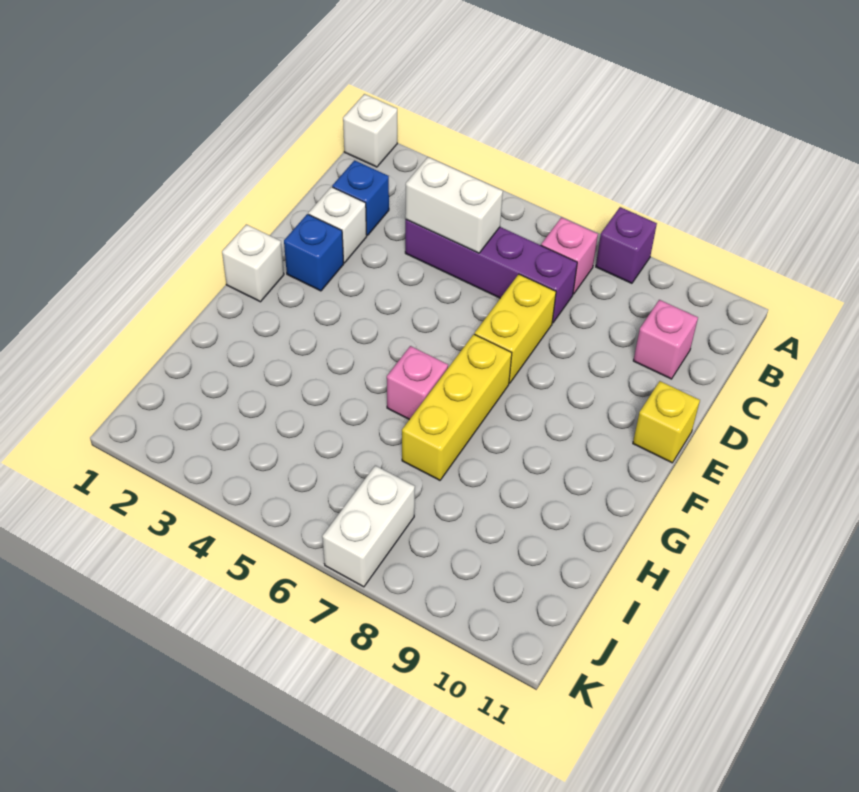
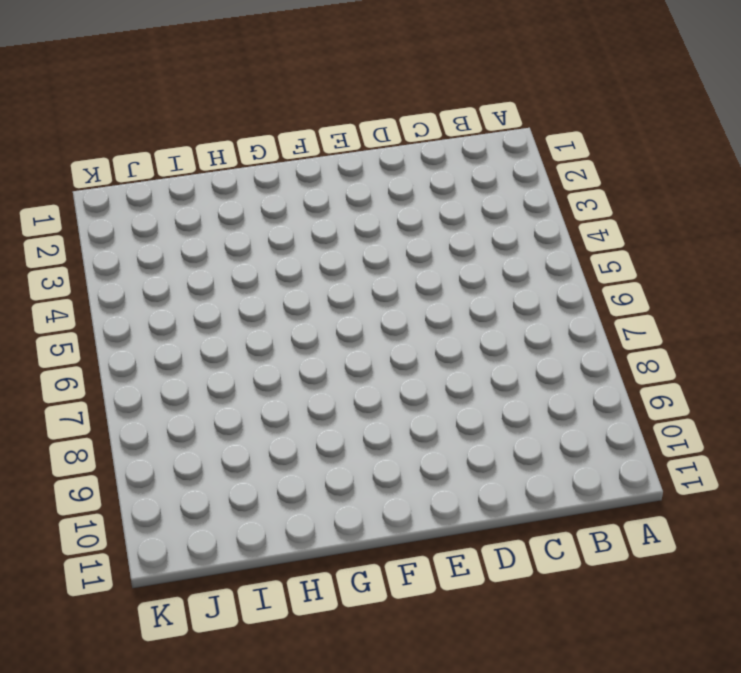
none -> white 1x1 brick [343,94,397,167]
none -> purple 1x1 brick [596,207,657,283]
none -> pink 1x1 brick [541,217,598,294]

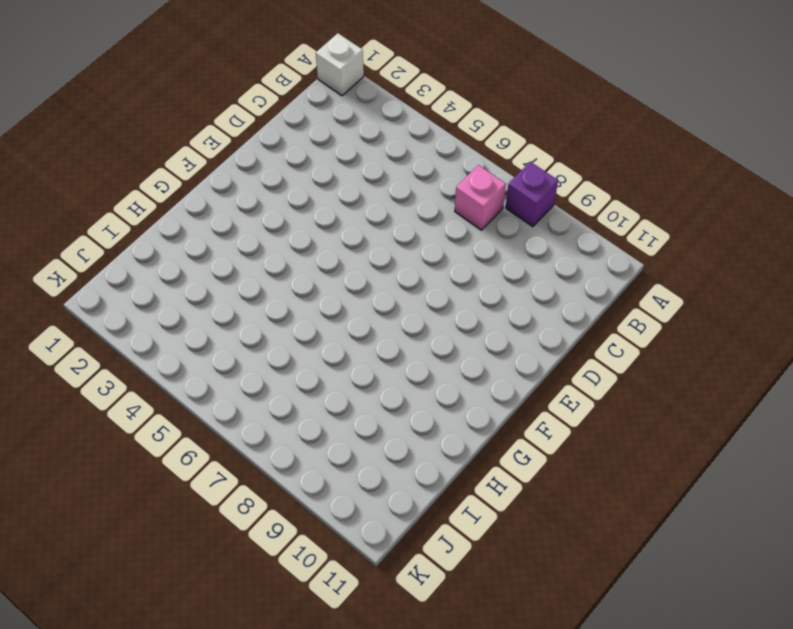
none -> blue 1x1 brick [332,160,389,235]
none -> purple 1x4 brick [405,219,577,323]
none -> pink 1x1 brick [633,300,698,379]

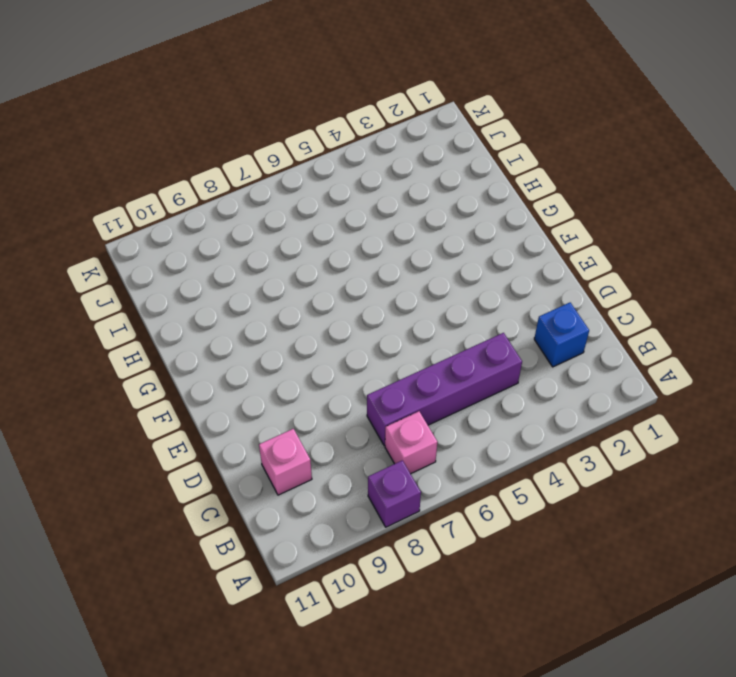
none -> white 1x1 brick [343,94,397,167]
none -> white 1x1 brick [308,187,367,263]
none -> yellow 1x2 brick [475,274,556,383]

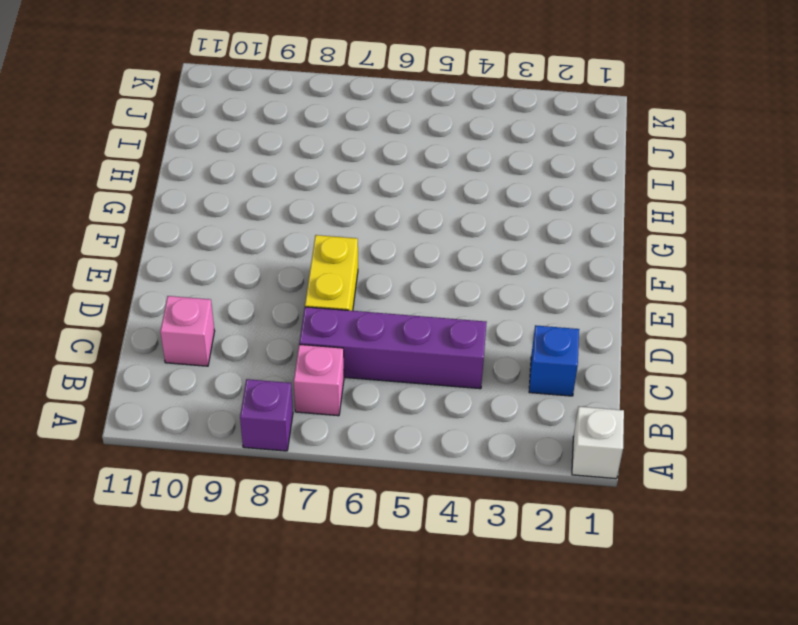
none -> white 1x1 brick [308,187,367,263]
none -> blue 1x1 brick [284,214,344,291]
none -> yellow 1x1 brick [633,381,700,463]

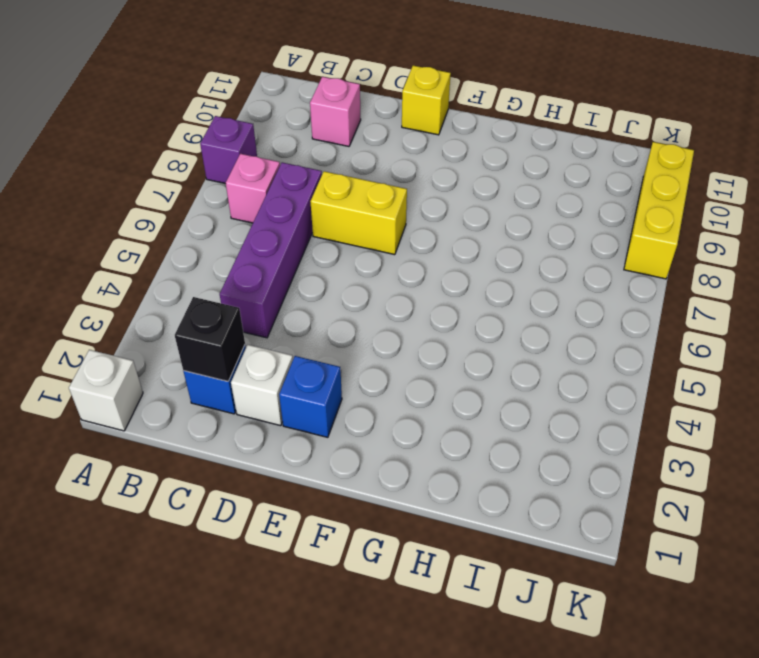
black 1x1 brick [175,297,245,381] -> none
yellow 1x3 brick [624,142,694,279] -> yellow 1x3 brick turned to [402,334,512,480]
none -> white 1x1 brick [222,224,284,302]
none -> pink 1x1 brick [387,346,448,419]
none -> white 1x2 brick [322,466,415,587]

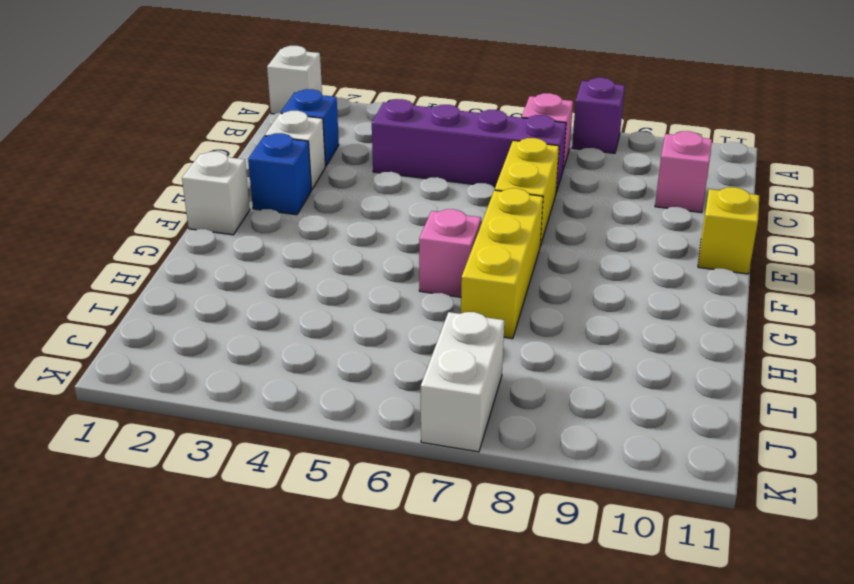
none -> white 1x2 brick [405,157,503,253]

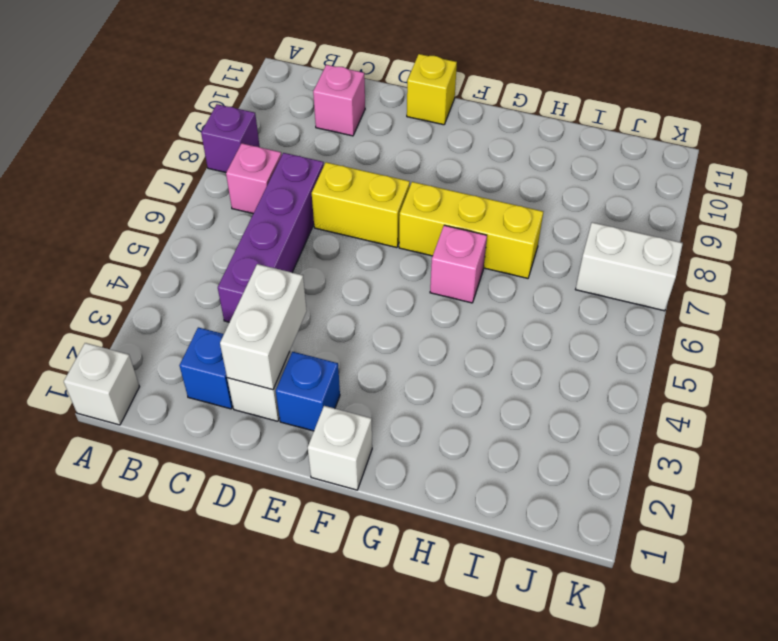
white 1x2 brick [220,264,307,390] -> white 1x2 brick moved to [405,157,503,253]

